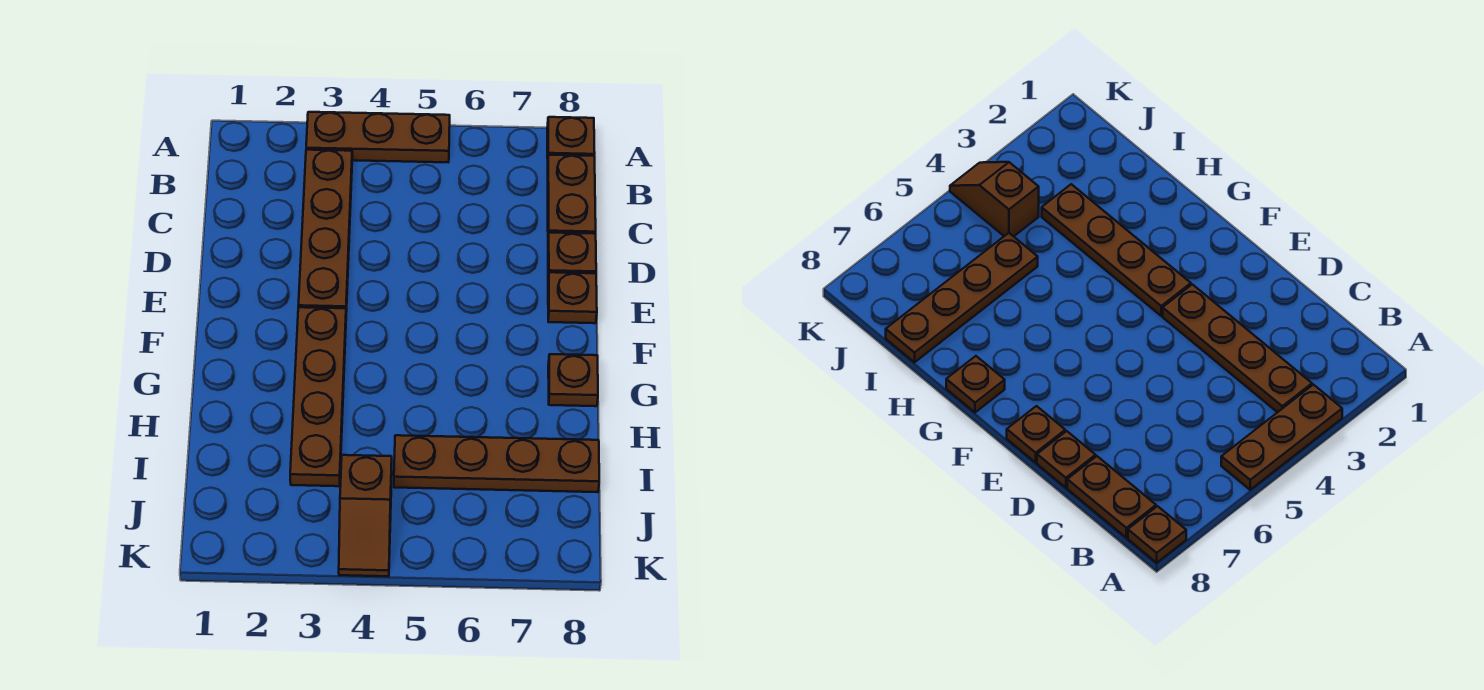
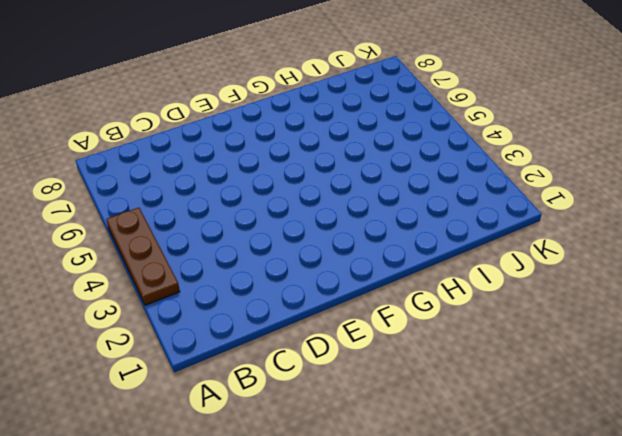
none -> brown 1x1 plate [547,117,595,159]
none -> brown 1x4 plate [298,150,352,311]

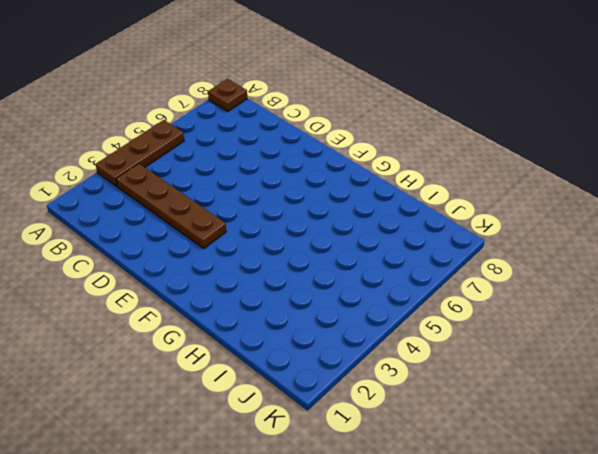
none -> brown 1x2 plate [548,155,596,235]
none -> brown 1x1 plate [548,233,596,278]

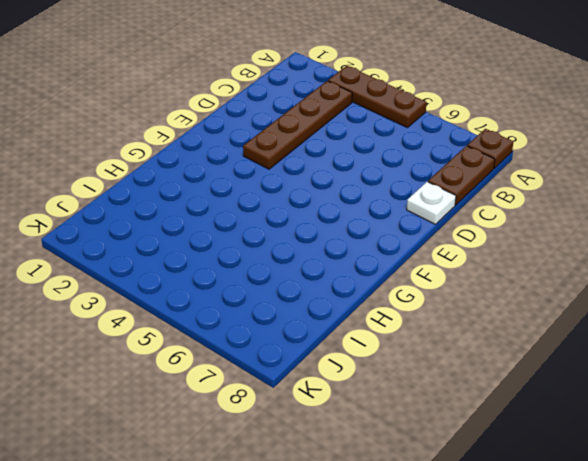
white 1x1 plate [407,182,456,224] -> brown 1x1 plate [548,233,596,278]
none -> brown 1x1 plate [548,272,597,323]
none -> brown 1x4 plate [290,307,346,486]

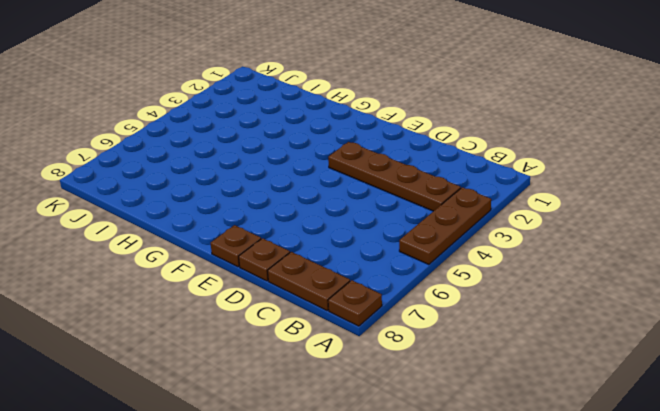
none -> brown 1x4 plate [290,307,346,486]
none -> brown 1x1 plate [548,354,598,406]

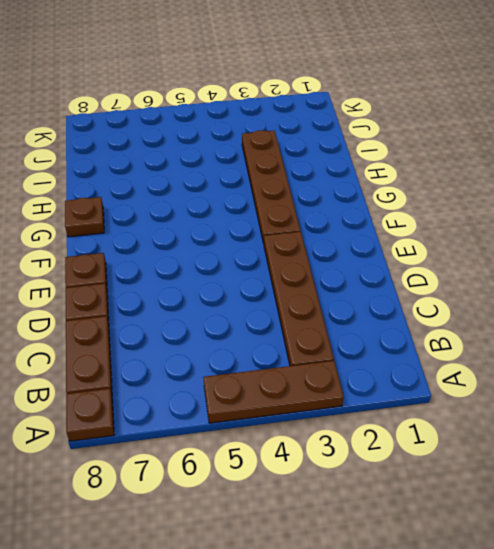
none -> brown 1x4 plate [394,435,599,492]
none -> brown 1x2 slope [339,455,392,576]

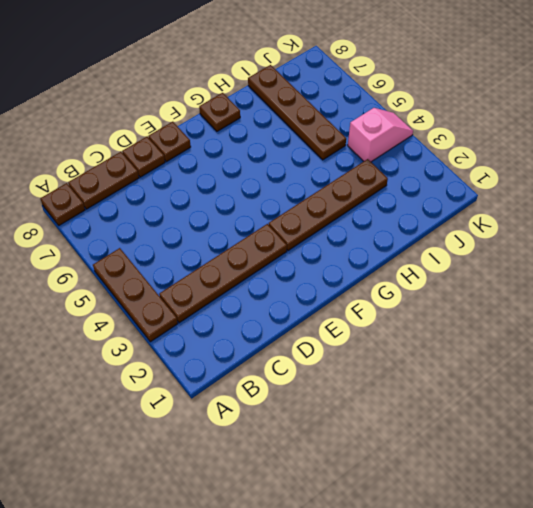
pink 1x2 slope [348,108,413,162] -> brown 1x2 slope [339,455,392,576]

